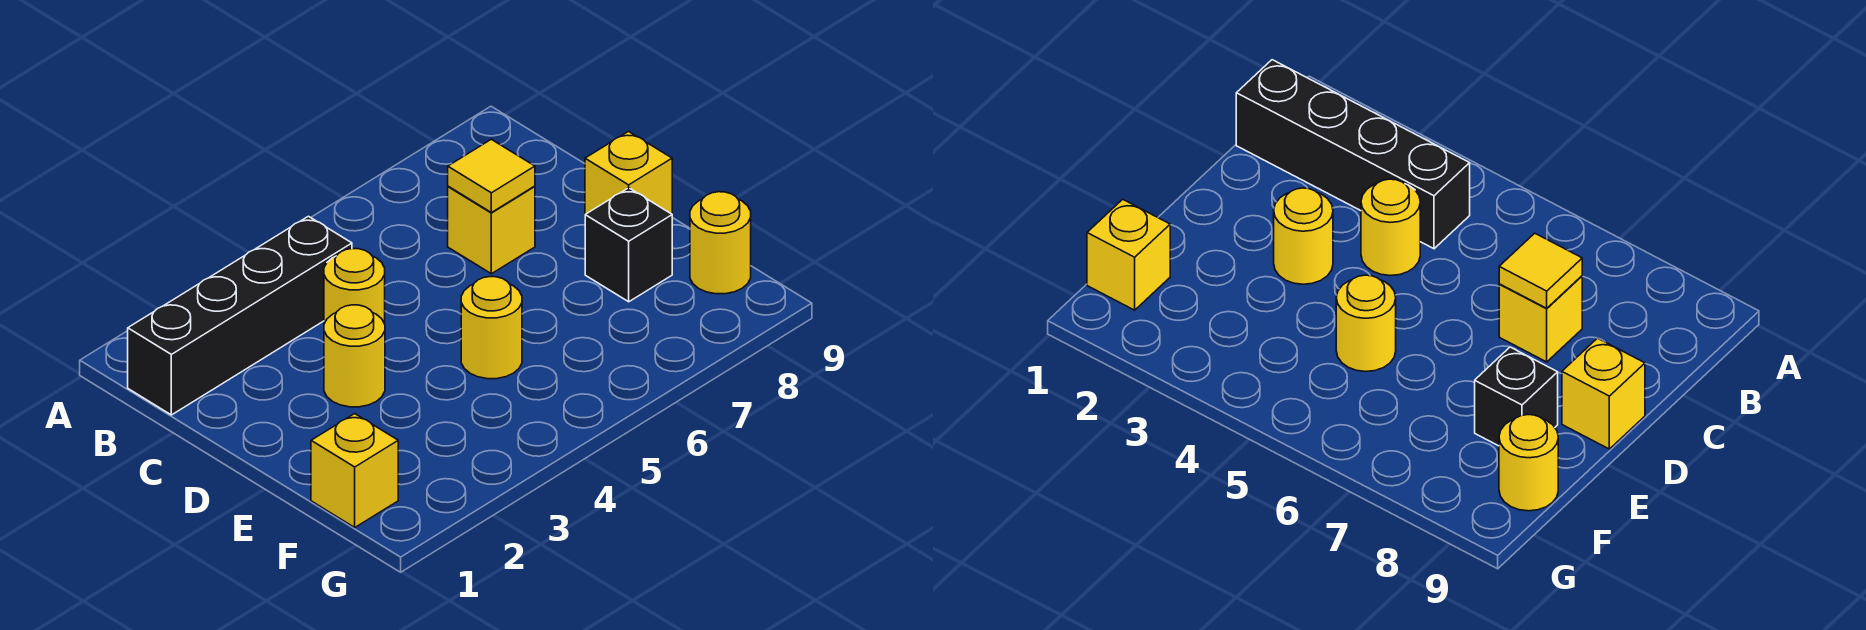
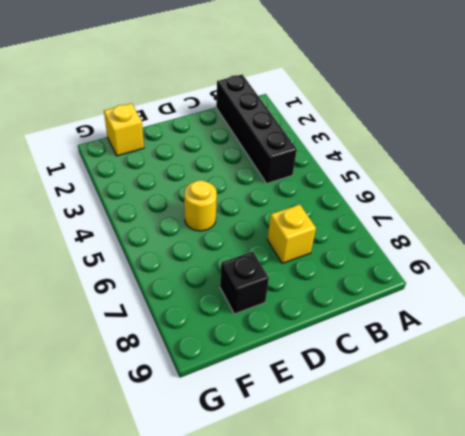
none -> yellow 1x1 round brick [324,248,385,324]
none -> yellow 1x1 round brick [324,305,385,407]

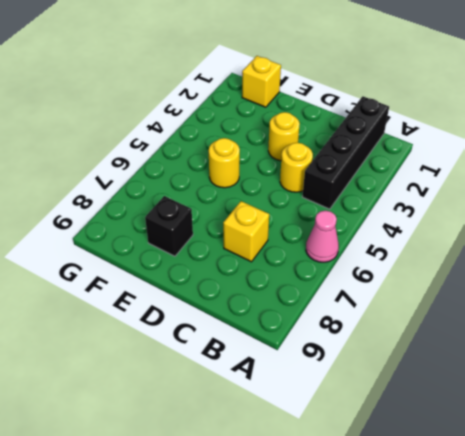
pink 1x1 cone [306,211,339,262] -> none
none -> yellow 1x1 brick [585,132,672,215]
none -> yellow 1x1 round brick [690,192,751,294]

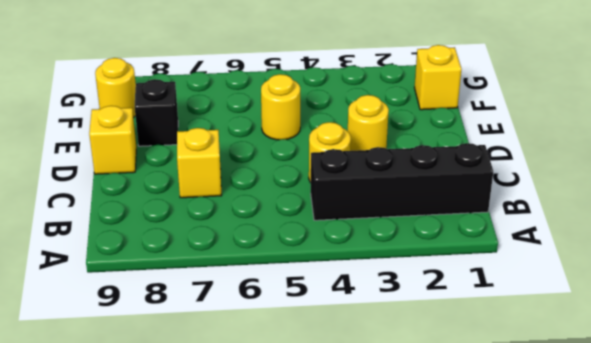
none -> yellow 1x1 tile [448,139,535,212]

